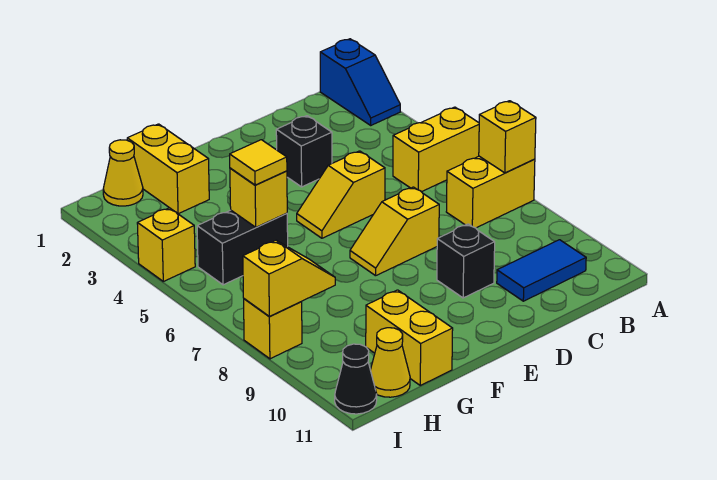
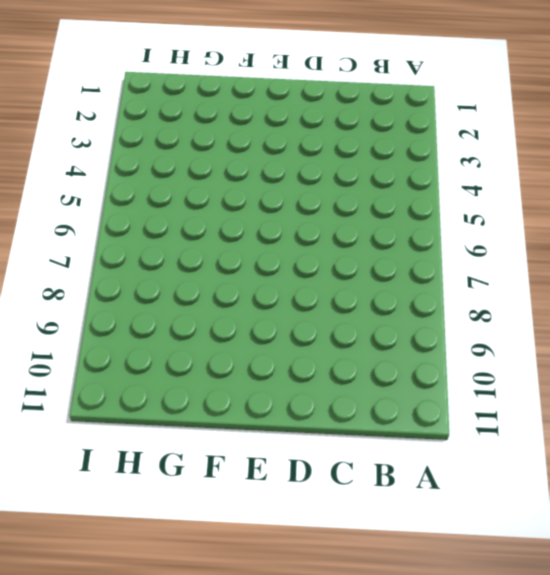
none -> blue 1x2 slope [320,39,400,125]
none -> yellow 1x2 brick [393,107,479,192]
none -> yellow 1x2 brick [446,156,535,228]

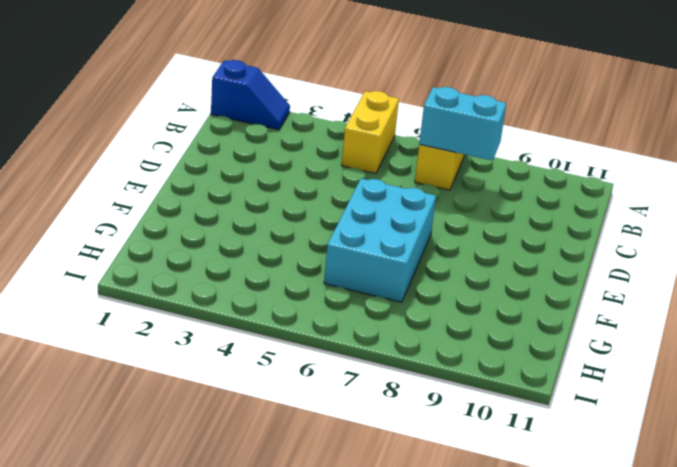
cyan 1x2 brick [419,87,506,161] -> none
cyan 2x3 brick [324,179,436,302] -> yellow 1x2 slope [350,187,439,276]
none -> blue 1x2 tile [497,240,586,301]
none -> black 1x1 brick [276,116,332,187]
none -> yellow 1x2 slope [297,151,385,238]

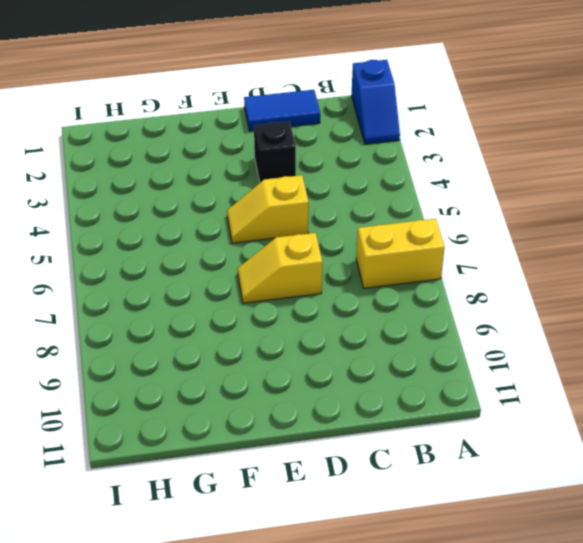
blue 1x2 tile [244,90,320,131] -> blue 1x2 tile moved to [497,240,586,301]
none -> yellow 1x2 brick [393,107,479,192]
none -> black 1x1 brick [437,224,495,298]
none -> yellow 1x2 brick [127,124,209,214]

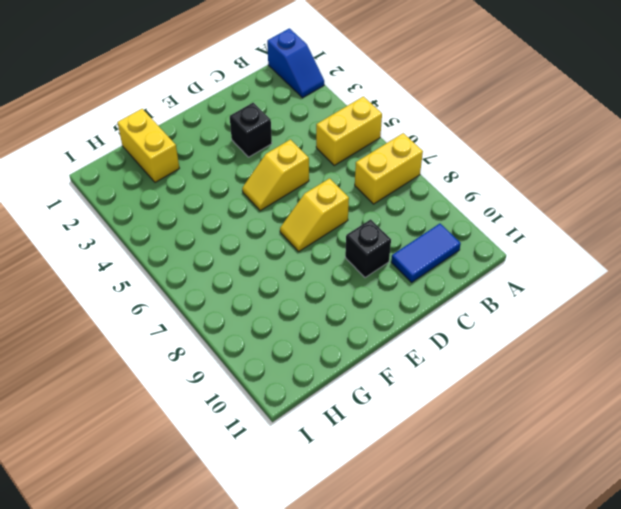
none -> black 1x2 brick [197,210,288,285]
none -> yellow 1x2 brick [366,290,453,385]
none -> yellow 1x1 cone [103,140,143,206]

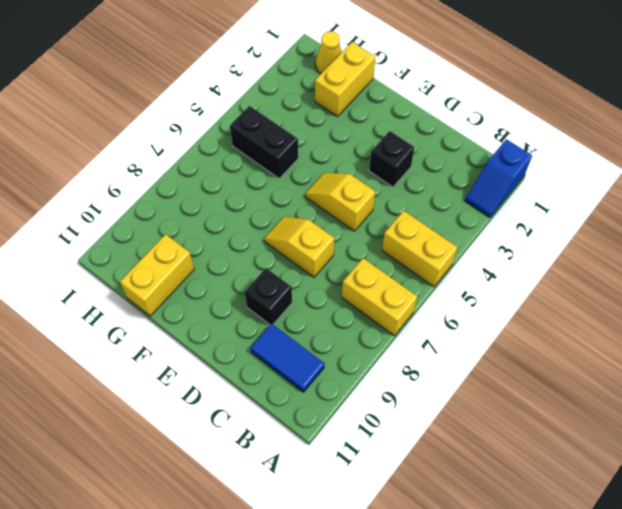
none -> yellow 1x1 cone [371,328,410,397]
none -> yellow 1x1 brick [137,208,195,281]
none -> yellow 1x1 brick [244,299,302,359]

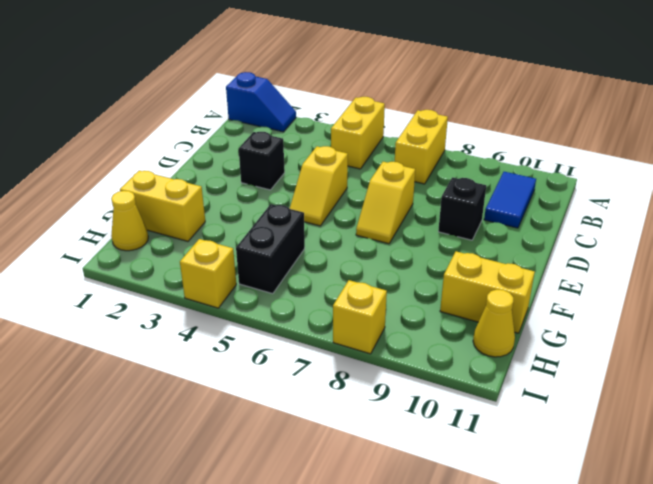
none -> black 1x1 cone [335,344,377,414]
none -> yellow 1x1 brick [479,101,536,173]
none -> yellow 1x1 brick [230,168,287,227]

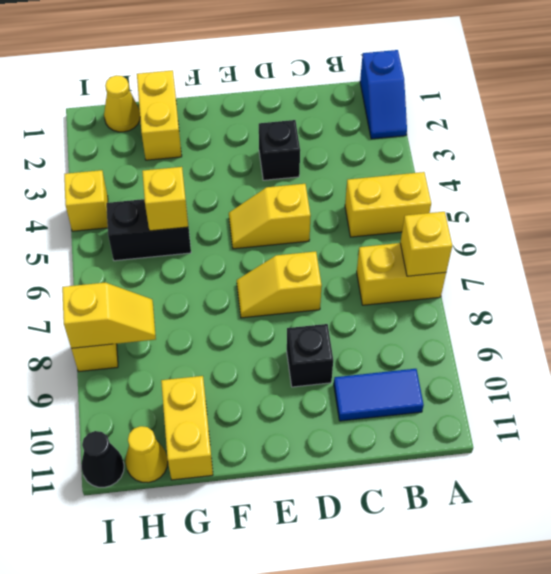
none -> yellow 1x1 tile [230,140,287,185]

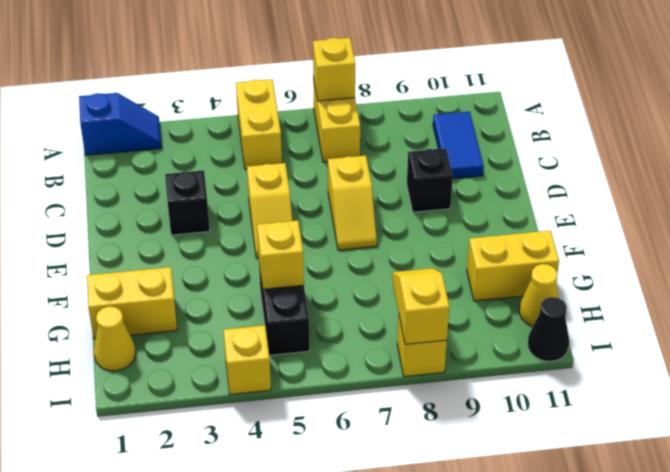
none -> yellow 1x1 tile [230,140,287,185]

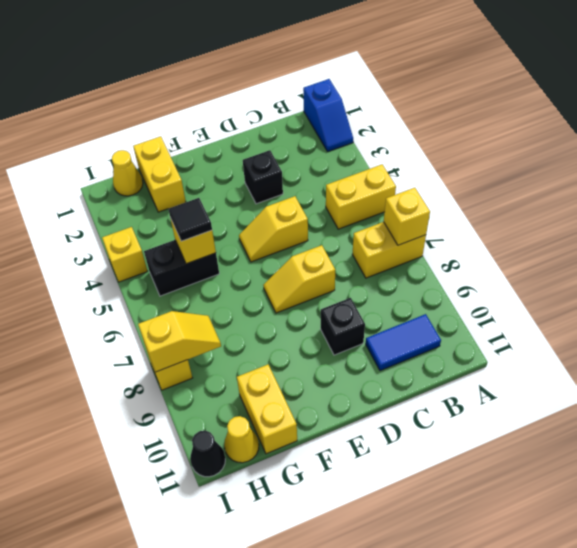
black 1x1 tile [168,198,212,241] -> yellow 1x1 tile [230,140,287,185]

